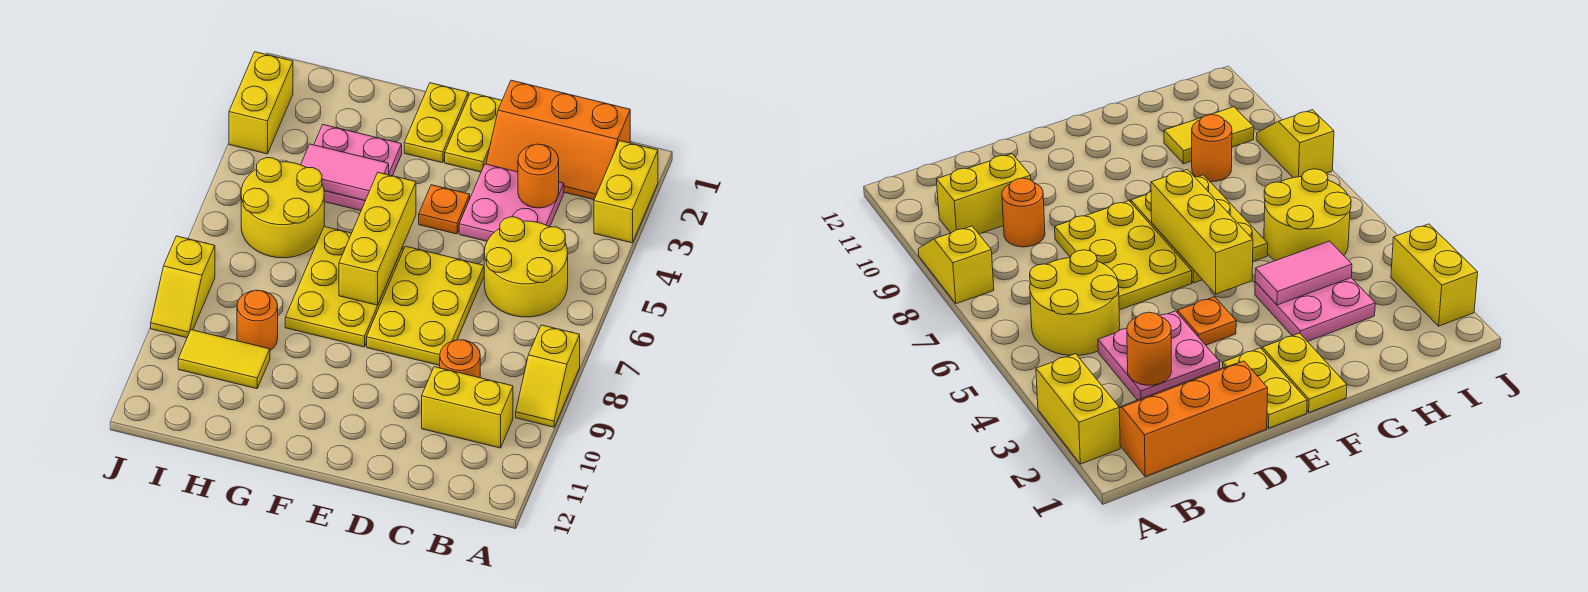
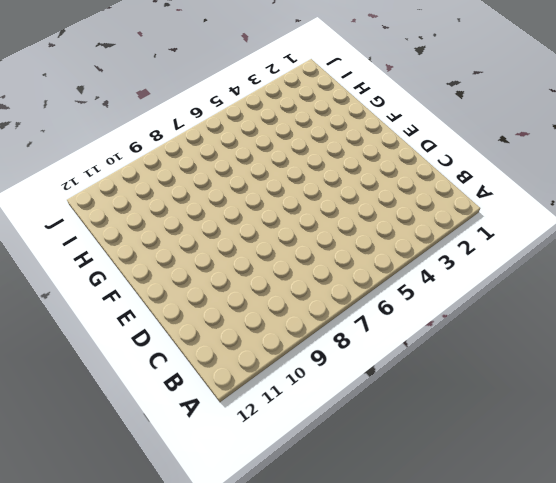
none -> yellow 1x2 brick [594,141,658,243]
none -> yellow 1x2 slope [516,325,580,427]
none -> orange 2x3 slope [486,80,630,200]

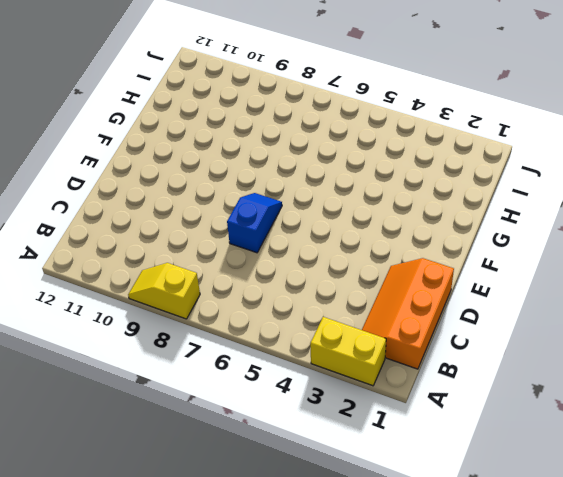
blue 1x2 slope [227,193,282,253] -> yellow 2x3 plate [367,246,484,365]
none -> yellow 2x2 round brick [484,217,568,317]
none -> yellow 1x2 brick [422,367,513,448]
none -> pink 2x2 plate [459,164,564,241]

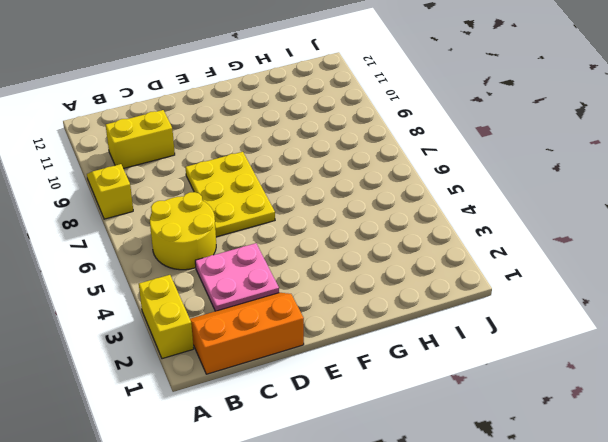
none -> orange 1x1 round brick [440,340,480,378]
none -> yellow 1x2 plate [445,93,502,172]
none -> orange 1x1 plate [419,185,470,234]

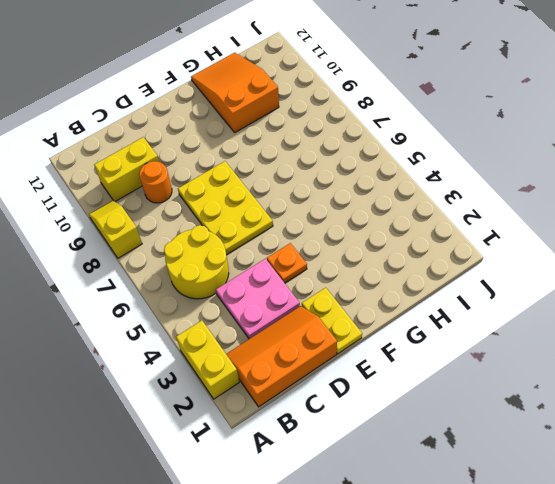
orange 2x3 slope [191,53,279,132] -> yellow 1x2 tile [178,330,270,389]
none -> yellow 1x2 plate [404,83,468,163]
none -> yellow 2x3 plate [285,227,403,347]
none -> pink 2x2 plate [314,125,402,211]

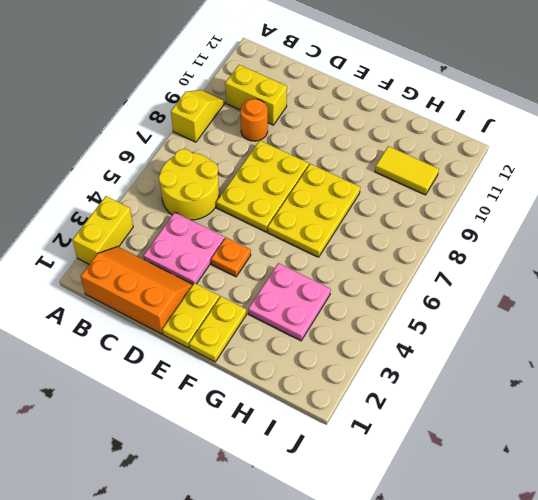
none -> yellow 2x2 round brick [241,158,324,258]
none -> orange 1x1 round brick [237,290,278,350]
none -> yellow 1x2 brick [229,52,293,154]

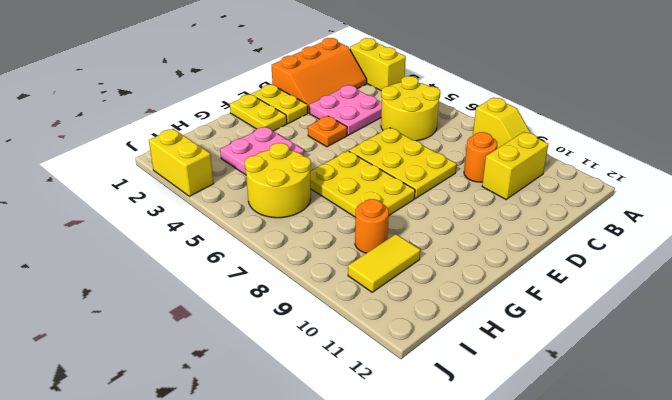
none -> yellow 1x2 slope [151,236,215,338]
none -> orange 1x1 round brick [518,144,559,208]
none -> yellow 1x3 brick [339,172,416,305]

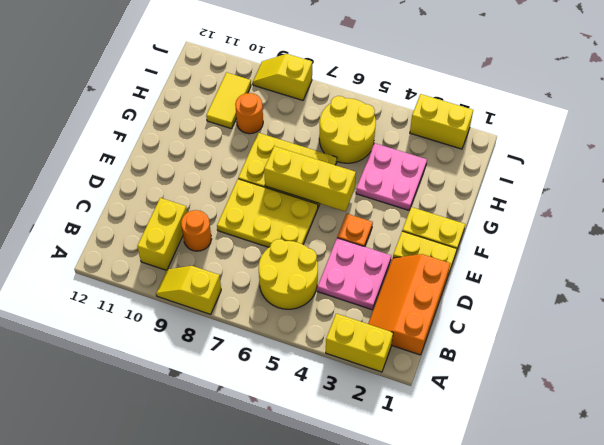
none -> orange 1x1 round brick [518,144,559,208]
none -> pink 1x2 tile [301,144,389,201]

